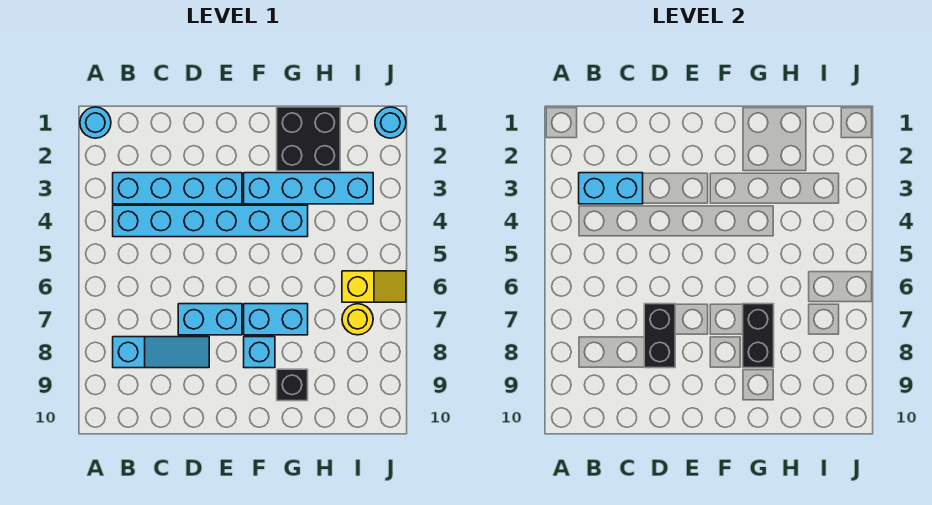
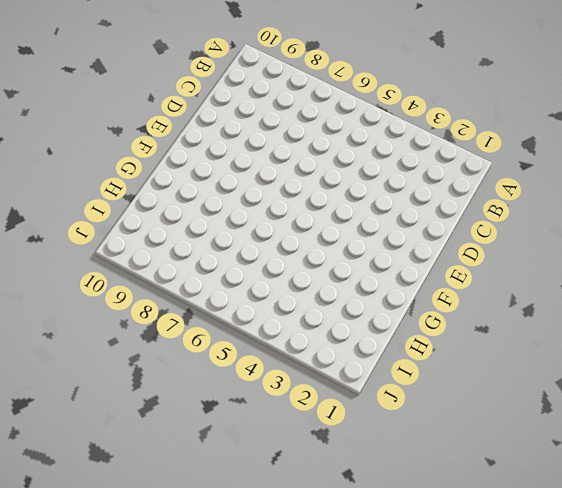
none -> cyan 1x1 round brick [80,107,111,138]
none -> cyan 1x4 brick [113,173,242,204]
none -> cyan 1x6 brick [113,205,308,237]

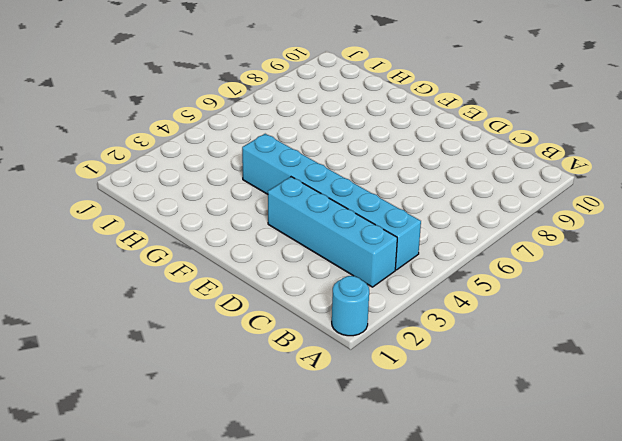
none -> cyan 1x3 slope [113,337,209,368]
none -> cyan 1x2 brick [178,304,242,335]
none -> cyan 1x4 brick [244,173,373,204]

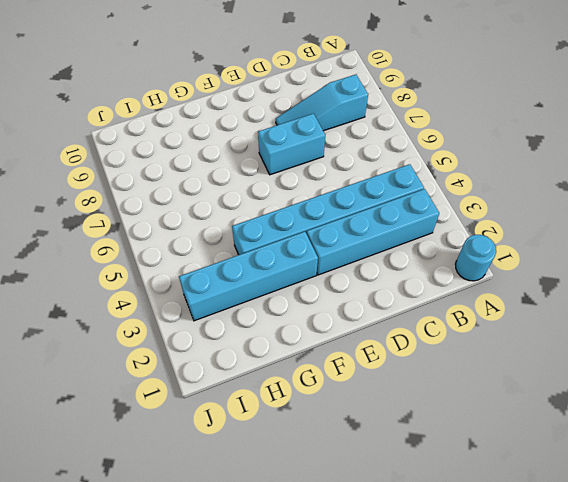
none -> cyan 1x2 brick [244,304,308,335]
none -> cyan 1x1 brick [244,337,275,368]
none -> black 2x2 brick [277,107,340,171]

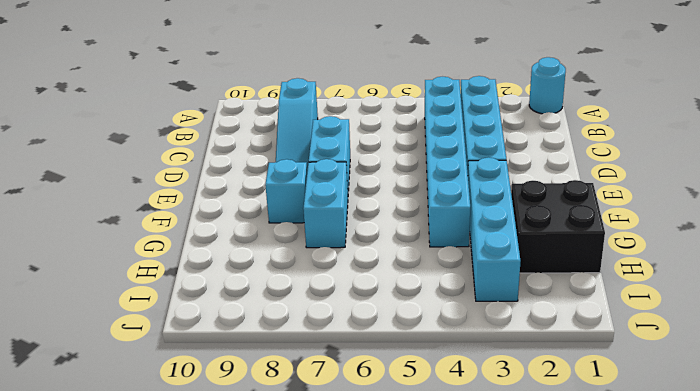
none -> black 1x1 brick [277,369,308,401]
none -> yellow 1x2 slope [342,271,406,302]
none -> yellow 1x1 round brick [342,304,373,335]

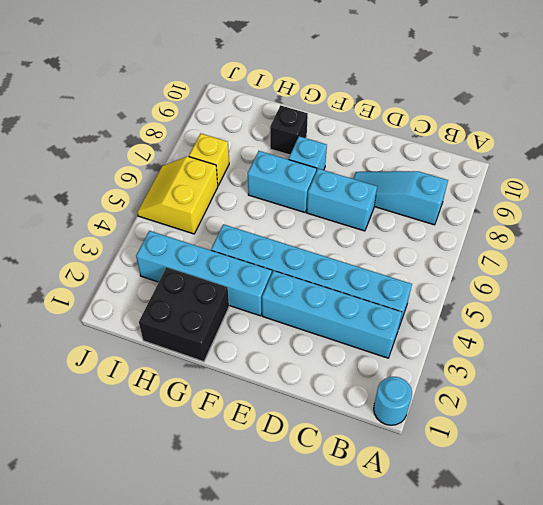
yellow 2x2 slope [137,156,218,234] -> yellow 1x2 slope [342,271,406,302]
yellow 1x1 brick [189,134,229,185] -> yellow 1x1 round brick [342,304,373,335]
none -> cyan 1x1 round brick [375,107,406,138]
none -> cyan 1x2 brick [579,173,643,204]
none -> black 1x2 brick [644,304,675,368]

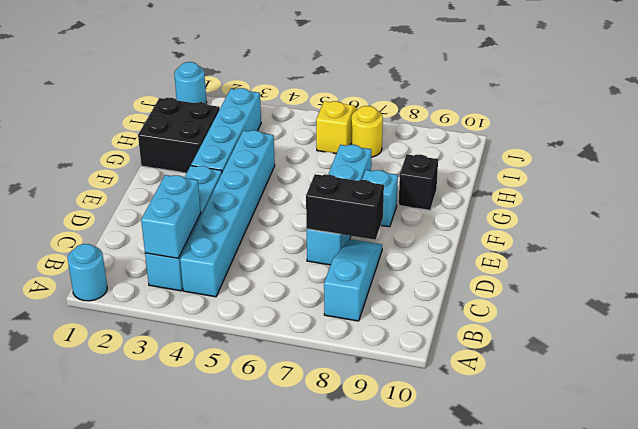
none -> black 1x2 brick [743,304,774,368]

